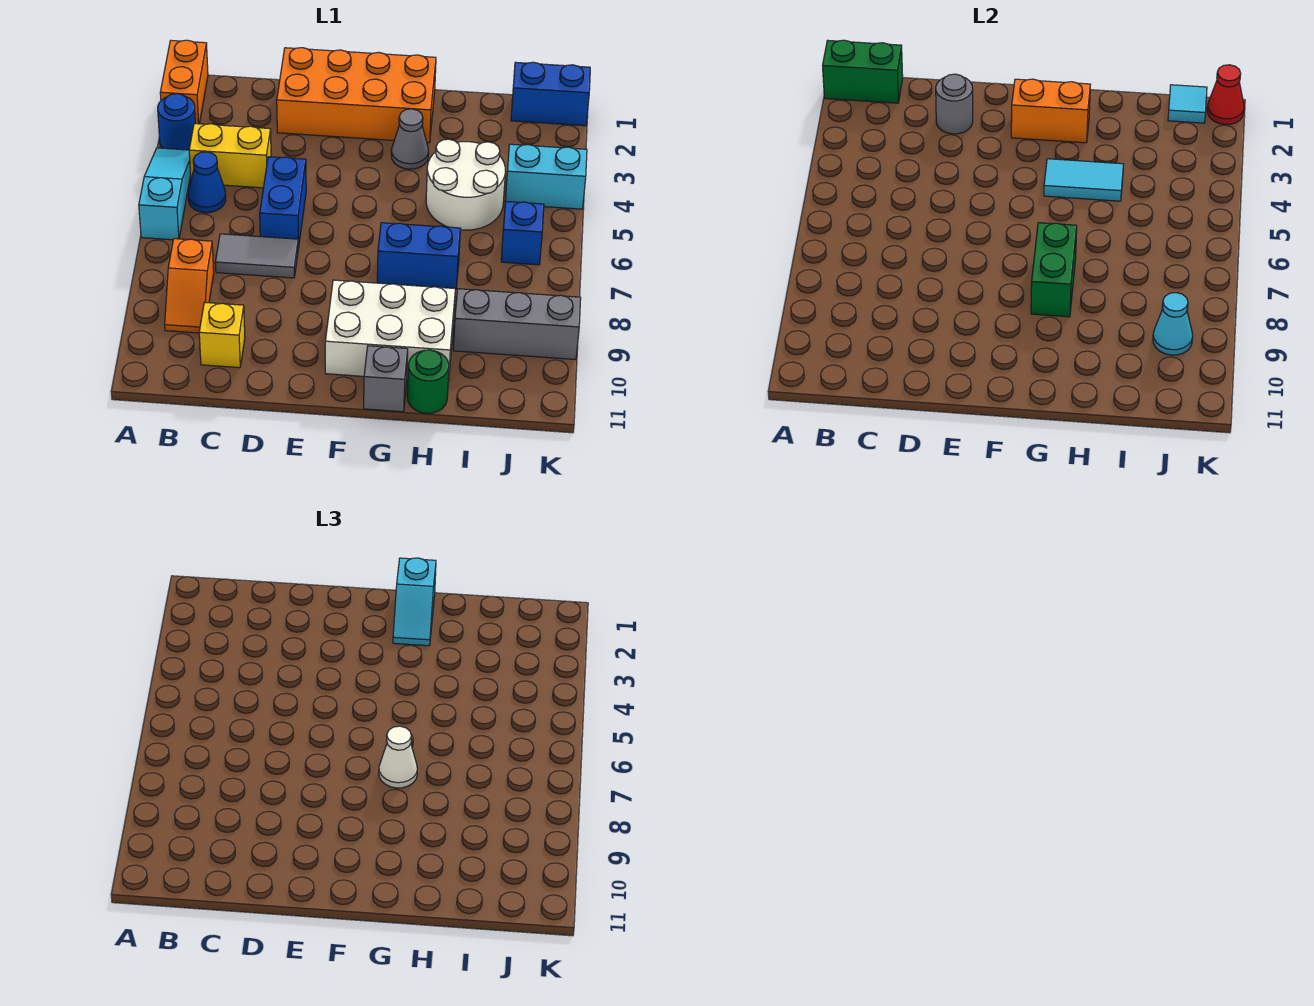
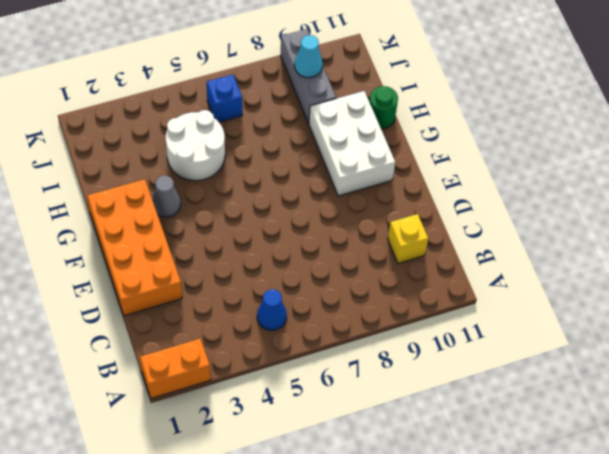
none -> blue 1x1 round brick [158,94,195,150]
none -> cyan 1x3 slope [139,148,191,240]
none -> yellow 1x2 brick [189,124,271,188]
none -> orange 1x2 slope [165,239,214,333]

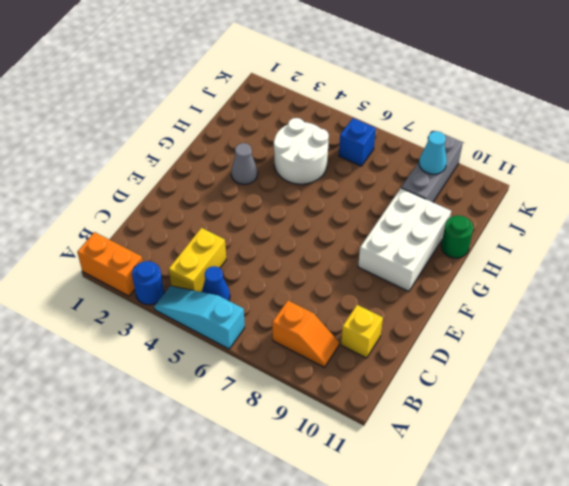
none -> grey 1x2 tile [215,234,298,278]
none -> orange 2x4 brick [277,48,436,143]
none -> blue 1x2 brick [260,157,306,248]
none -> blue 1x2 brick [377,223,460,289]

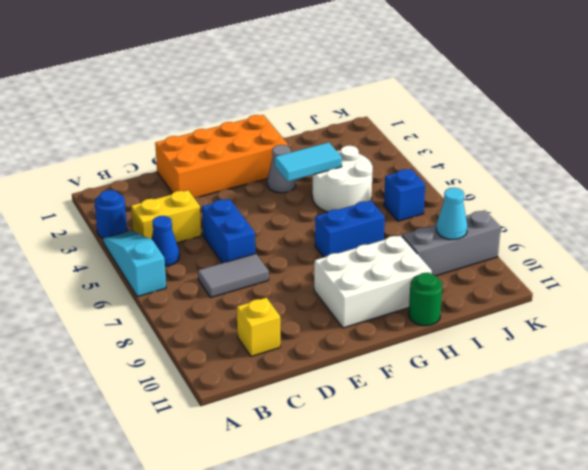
none -> orange 1x2 brick [160,40,208,124]
none -> orange 1x2 slope [165,239,214,333]
none -> grey 1x1 brick [364,346,408,412]
none -> blue 1x2 brick [511,62,590,126]

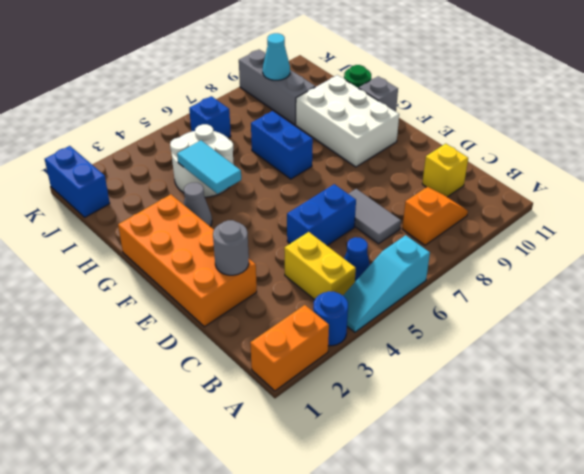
none -> cyan 1x2 brick [505,144,587,209]
none -> green 1x2 brick [823,40,903,103]
none -> orange 1x2 brick [1011,79,1090,143]
none -> green 1x2 brick [1031,223,1077,317]

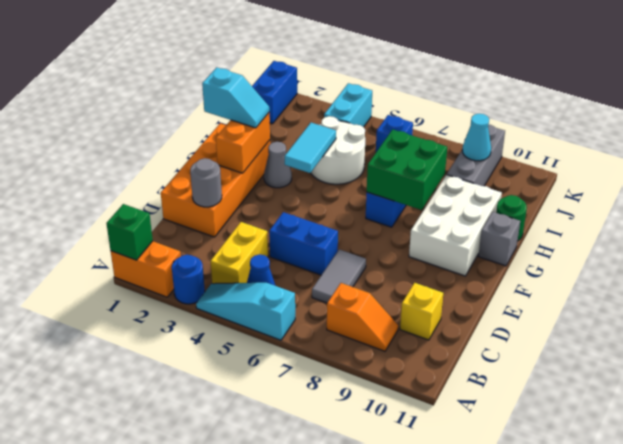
green 1x1 brick [106,204,153,260] -> green 1x2 brick [823,40,903,103]
green 2x2 brick [367,130,447,210] -> green 1x2 brick [1031,223,1077,317]
none -> cyan 1x1 tile [1168,85,1207,123]
none -> red 1x1 cone [1207,65,1244,125]
none -> white 1x1 cone [379,726,417,788]

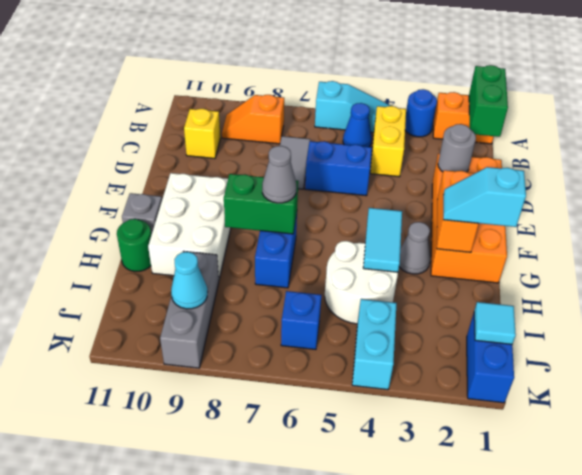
grey 1x1 cone [262,146,297,203] -> white 1x1 cone [379,726,417,788]
none -> red 1x1 cone [1207,65,1244,125]

